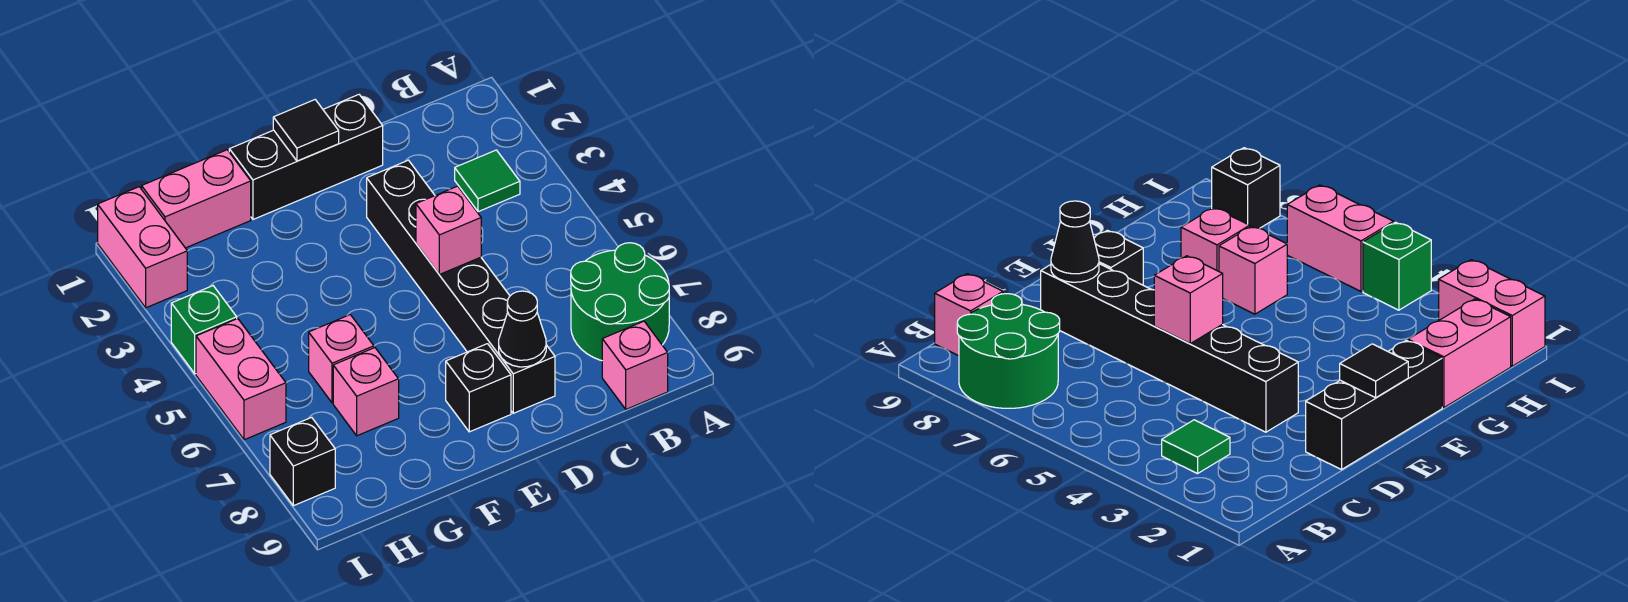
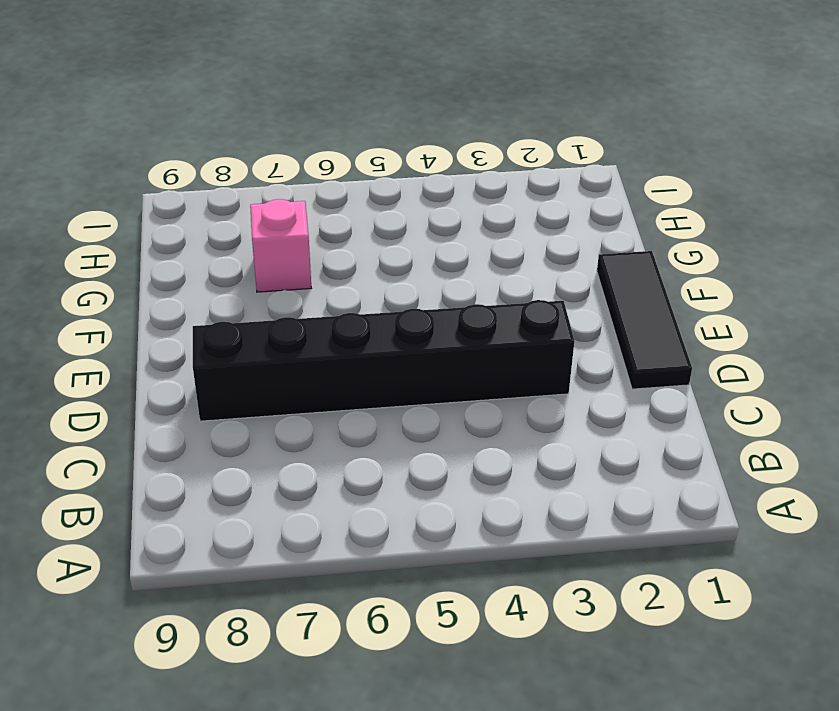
black 1x3 tile [597,251,692,389] -> black 1x3 brick [229,95,383,219]
none -> green 2x2 round brick [571,243,669,361]
none -> green 1x1 tile [455,150,520,212]
none -> pink 1x1 brick [602,321,668,409]

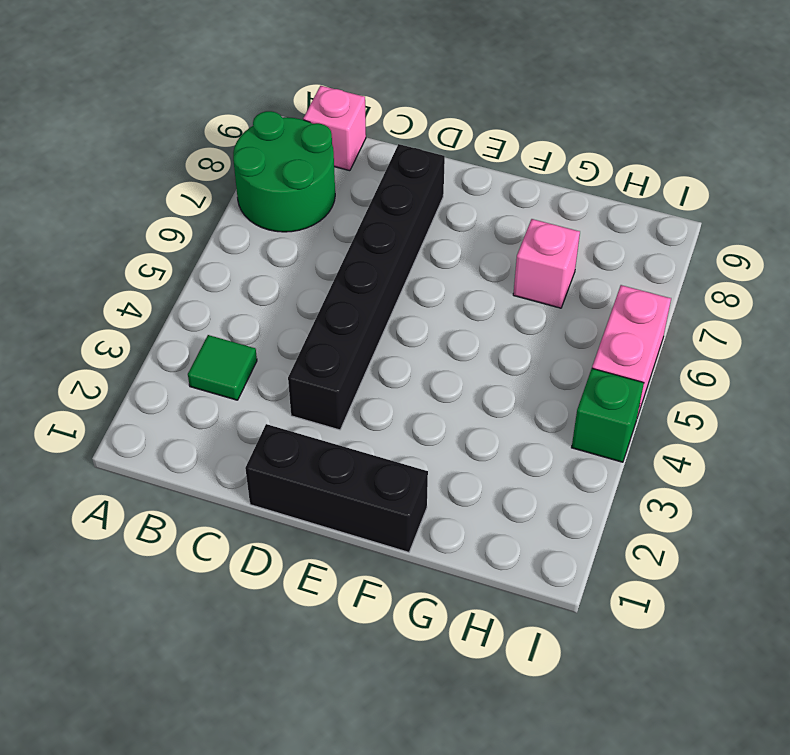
none -> black 1x1 brick [446,344,511,432]
none -> pink 1x2 brick [142,150,251,248]
none -> pink 1x1 brick [309,315,374,403]

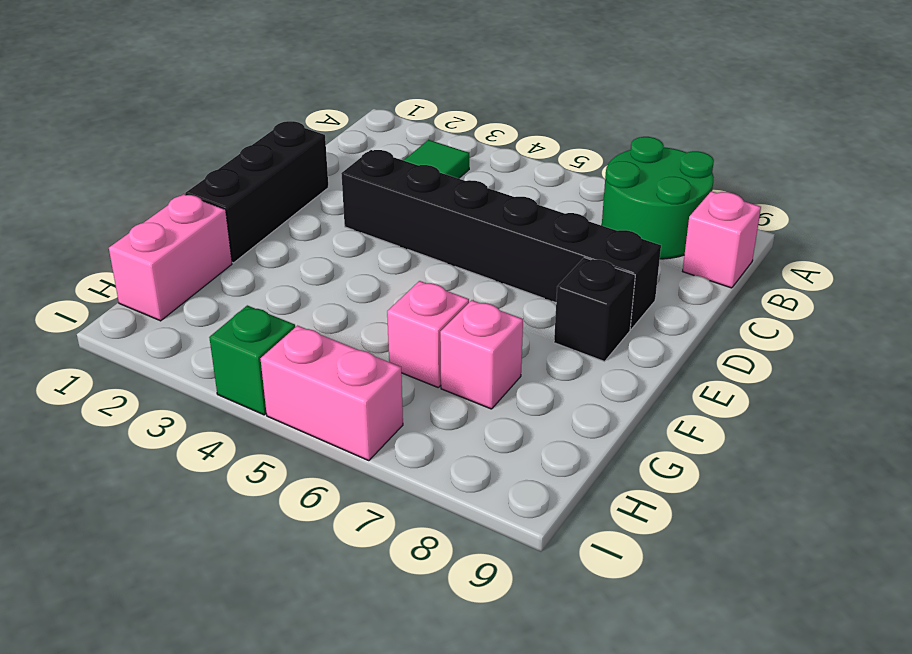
none -> pink 1x2 brick [98,187,187,308]
none -> black 1x1 brick [270,417,335,506]
none -> pink 1x1 brick [416,186,481,274]

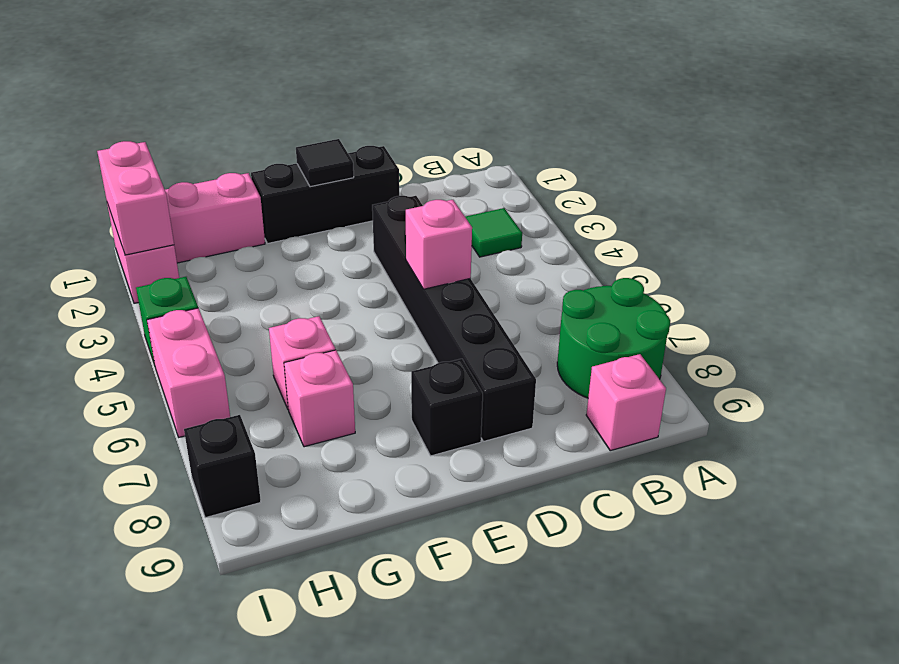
pink 1x2 brick [97,141,174,255] -> none
none -> black 1x1 cone [499,291,546,367]

